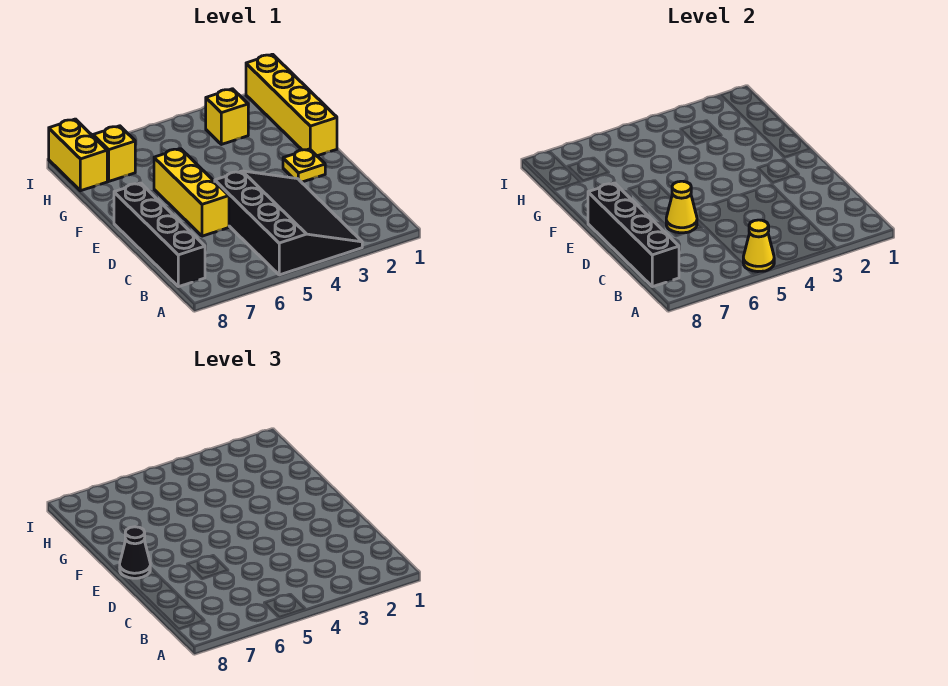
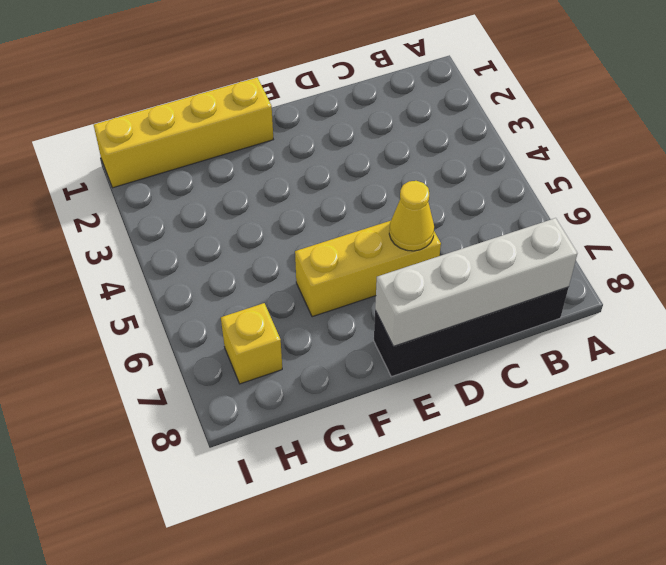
white 1x4 brick [375,218,577,346] -> black 1x4 brick [588,183,679,287]
none -> black 3x4 slope [215,171,362,275]
none -> yellow 1x1 plate [283,149,325,182]
none -> yellow 1x1 brick [206,89,248,144]

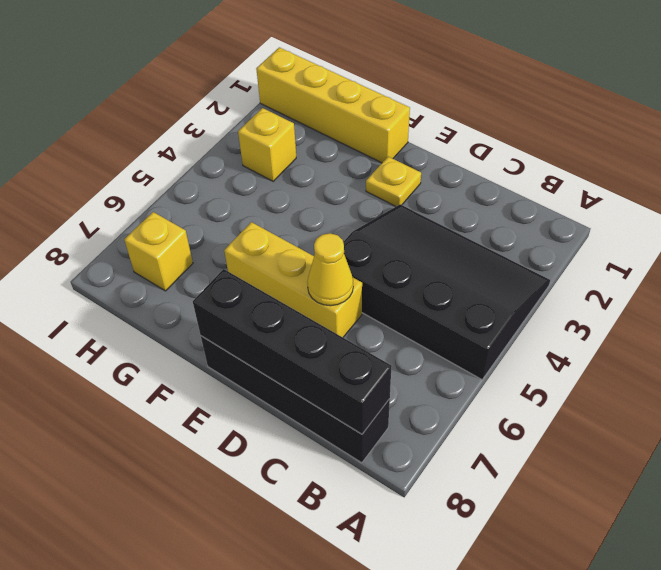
none -> yellow 1x2 brick [49,119,107,191]
none -> yellow 1x1 cone [743,220,774,272]
none -> black 1x1 cone [120,527,150,578]

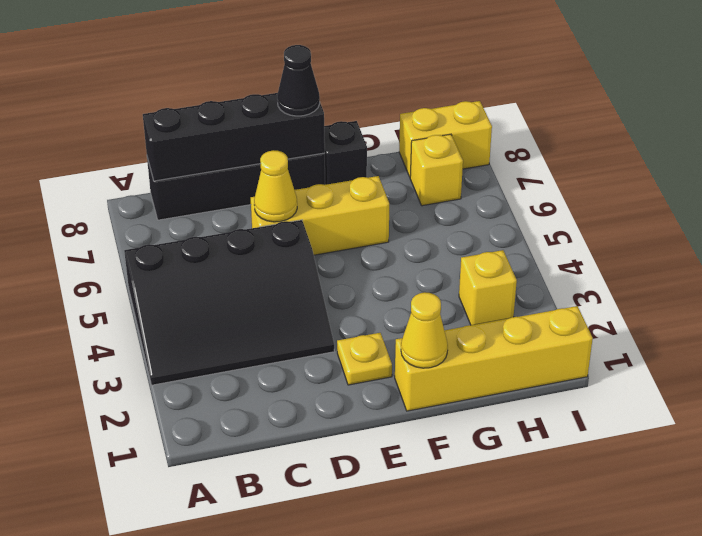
yellow 1x1 cone [401,292,448,368] -> yellow 1x1 cone moved to [743,220,774,272]
black 1x1 brick [324,121,367,185] -> none

